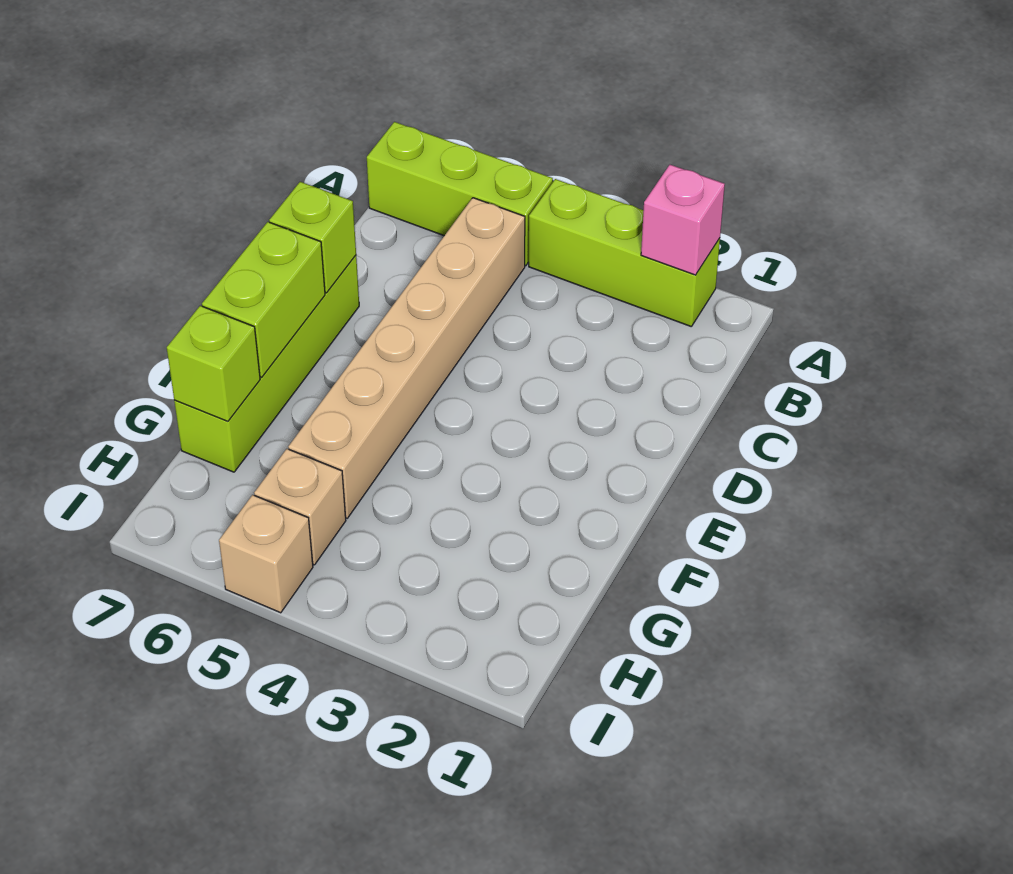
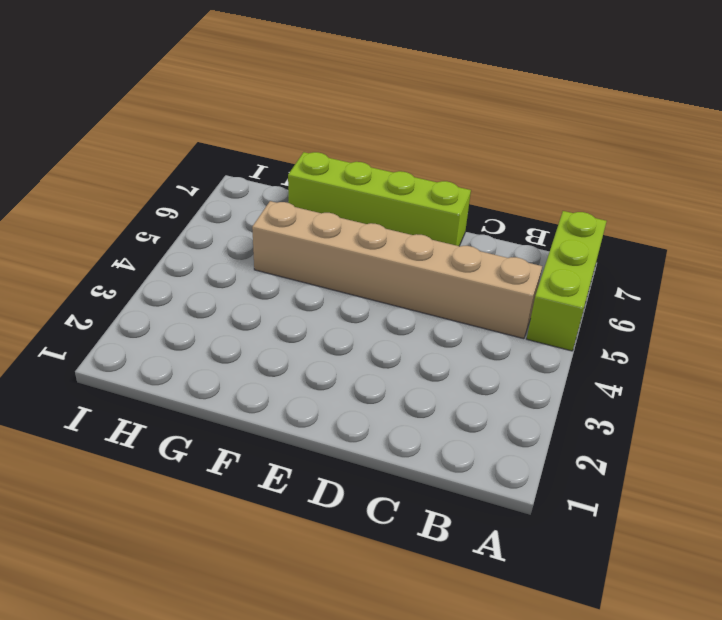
none -> lime 1x3 brick [529,179,720,327]
none -> tan 1x1 brick [254,449,346,565]

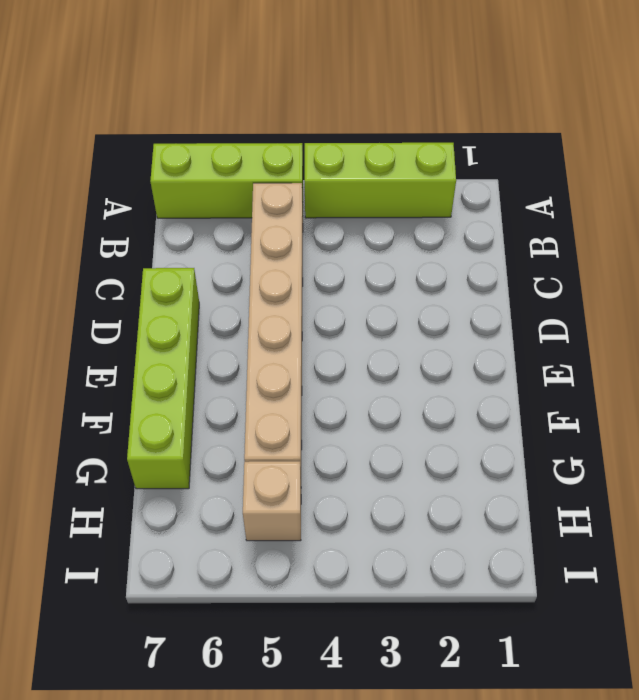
none -> tan 1x1 brick [219,495,313,613]
none -> pink 1x1 brick [641,165,725,275]

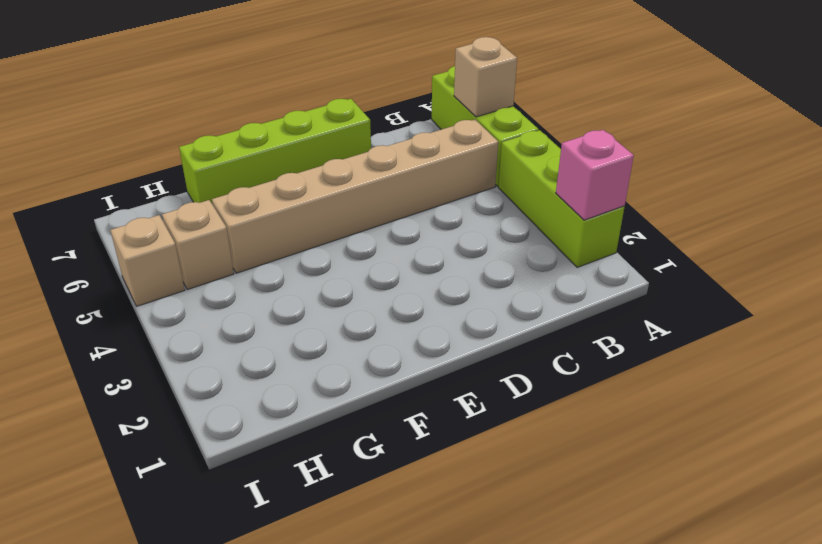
tan 1x1 brick [454,37,517,117] -> none
none -> lime 1x1 brick [269,182,356,293]
none -> lime 1x2 brick [202,222,325,377]

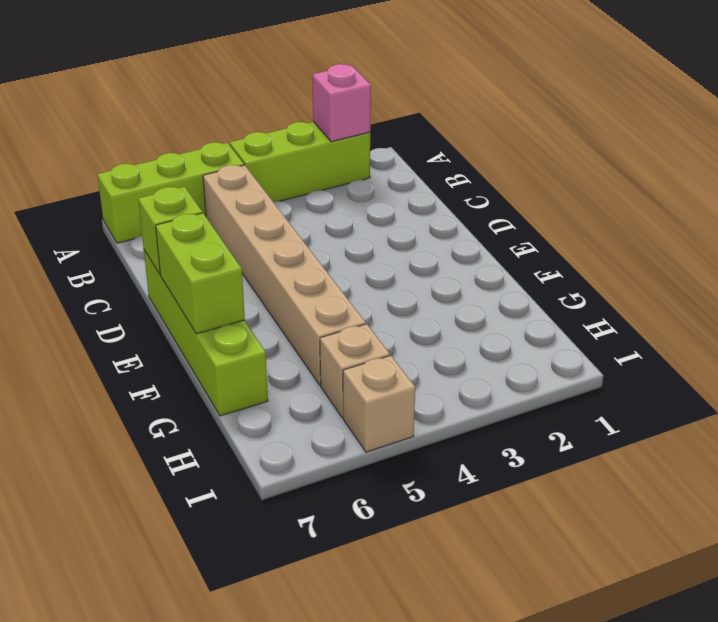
none -> lime 1x1 brick [167,306,260,421]

